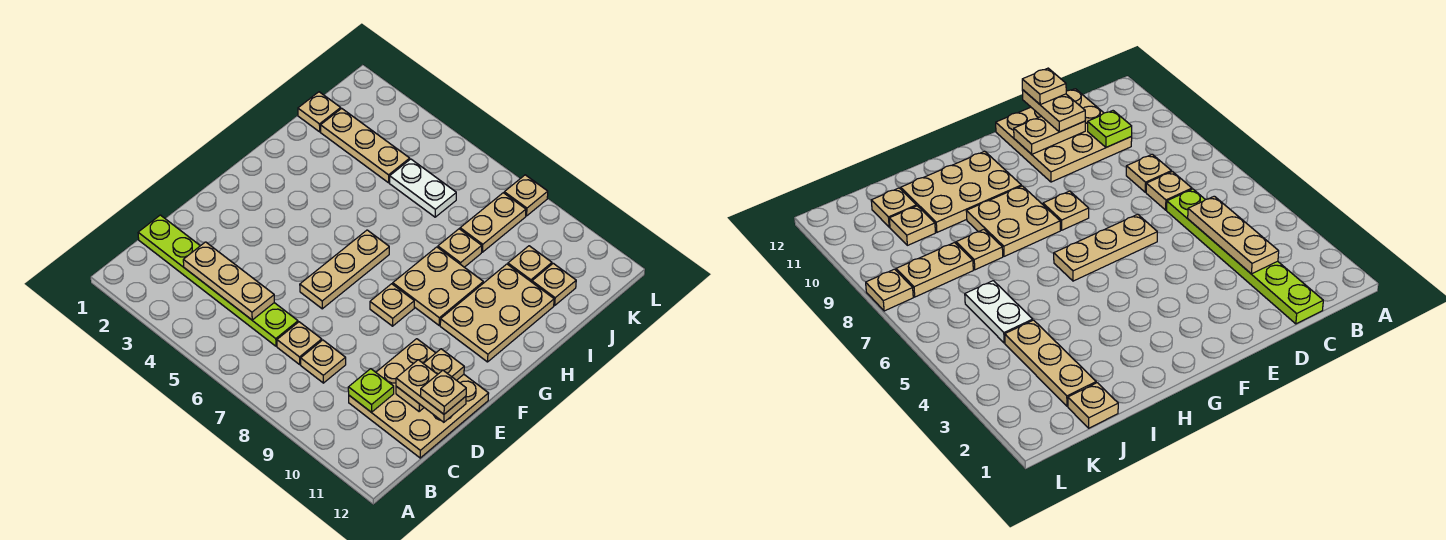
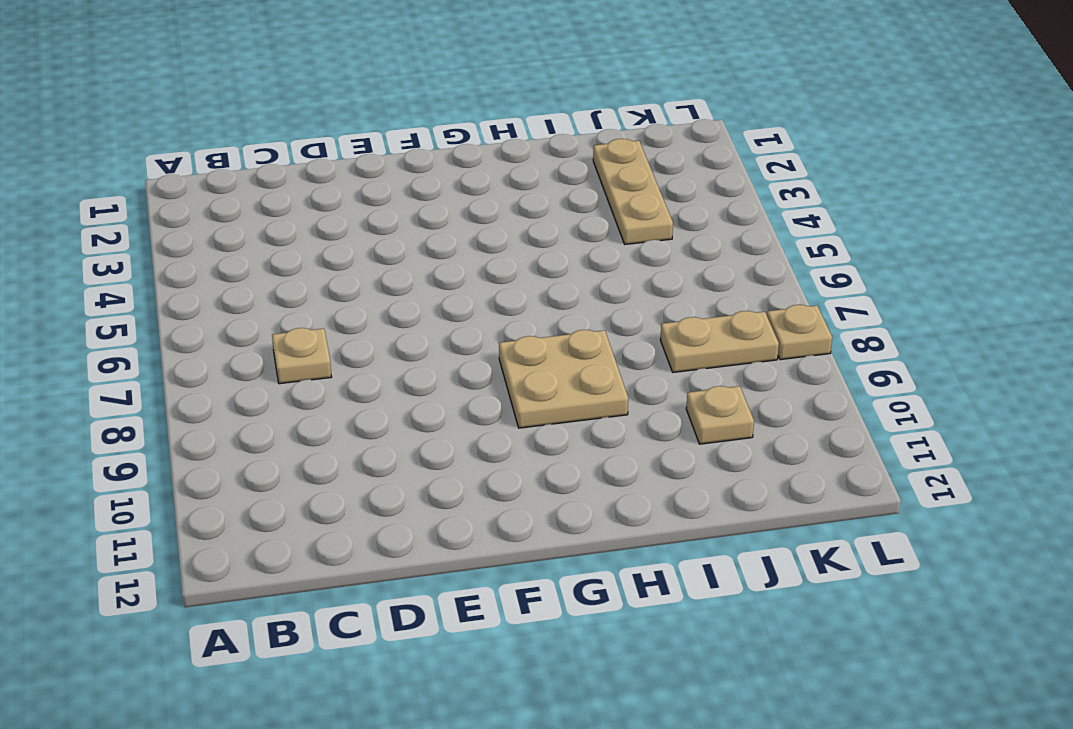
none -> lime 1x6 plate [138,215,298,346]
none -> tan 1x1 plate [301,340,346,383]
none -> tan 3x3 plate [349,339,489,458]

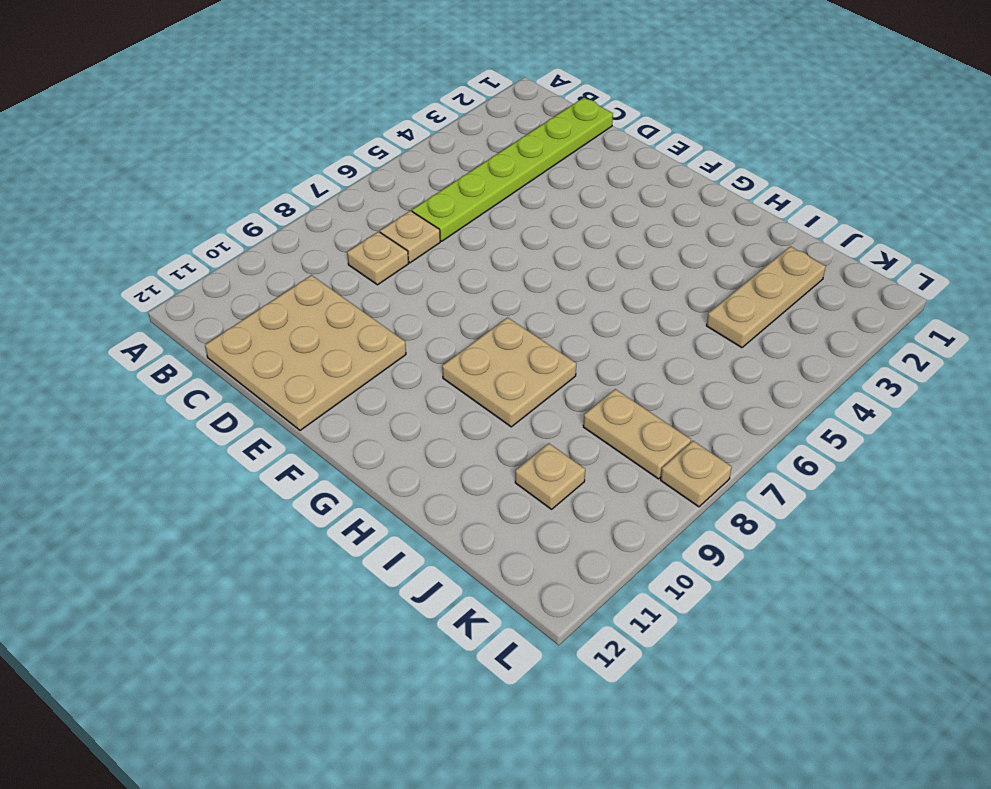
none -> tan 1x3 plate [300,230,389,309]
none -> tan 1x1 plate [370,284,414,326]
none -> tan 2x3 plate [440,264,554,362]

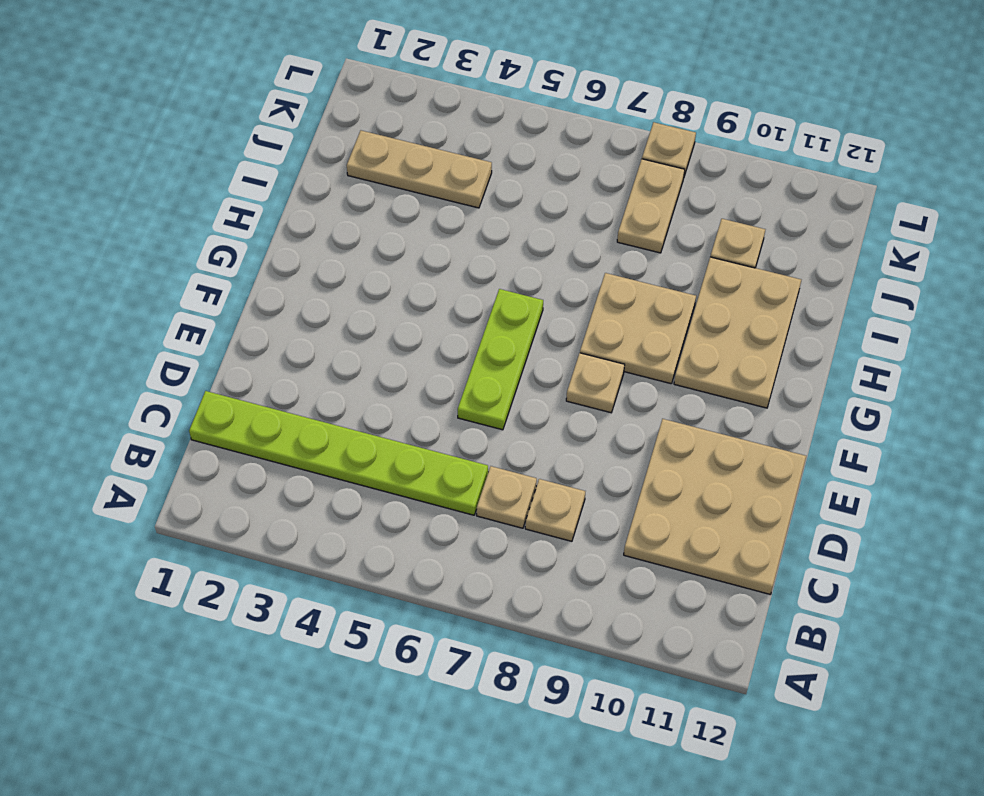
lime 1x3 plate [458,289,543,430] -> tan 1x3 plate [300,230,389,309]
none -> tan 1x1 plate [438,229,482,267]
none -> tan 1x1 plate [298,92,341,132]
none -> white 1x2 plate [390,159,456,217]

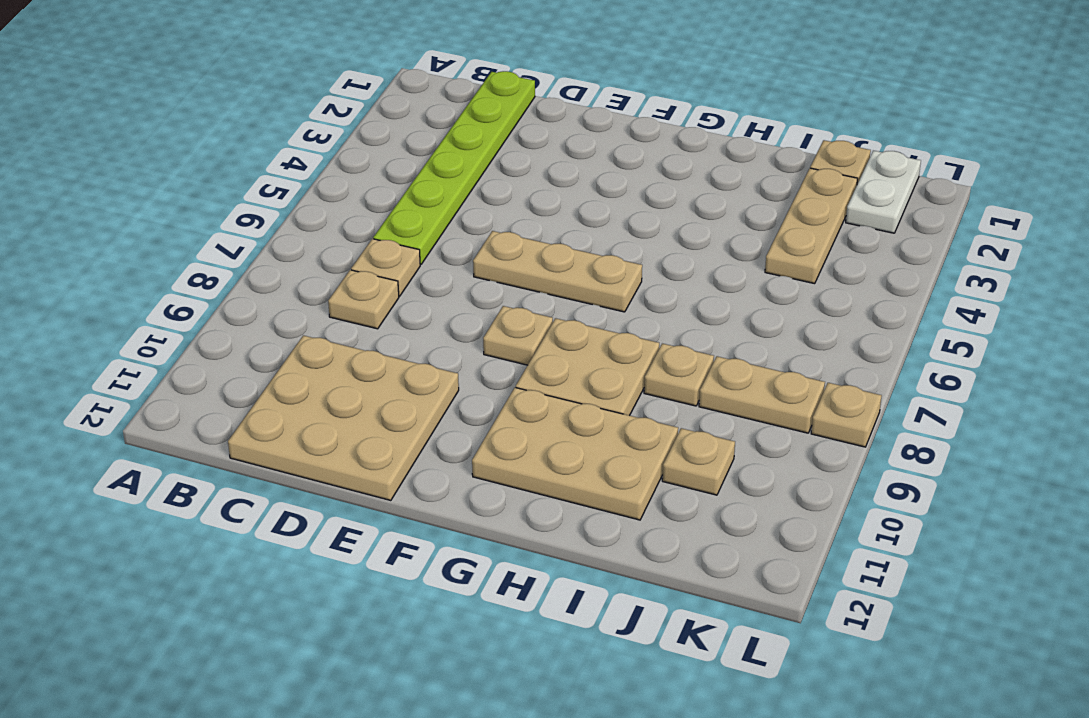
white 1x2 plate [846,151,921,233] -> white 1x2 plate moved to [390,159,456,217]
none -> tan 1x1 plate [532,263,576,305]
none -> tan 1x3 plate [183,242,274,320]
none -> lime 1x1 plate [348,369,394,412]

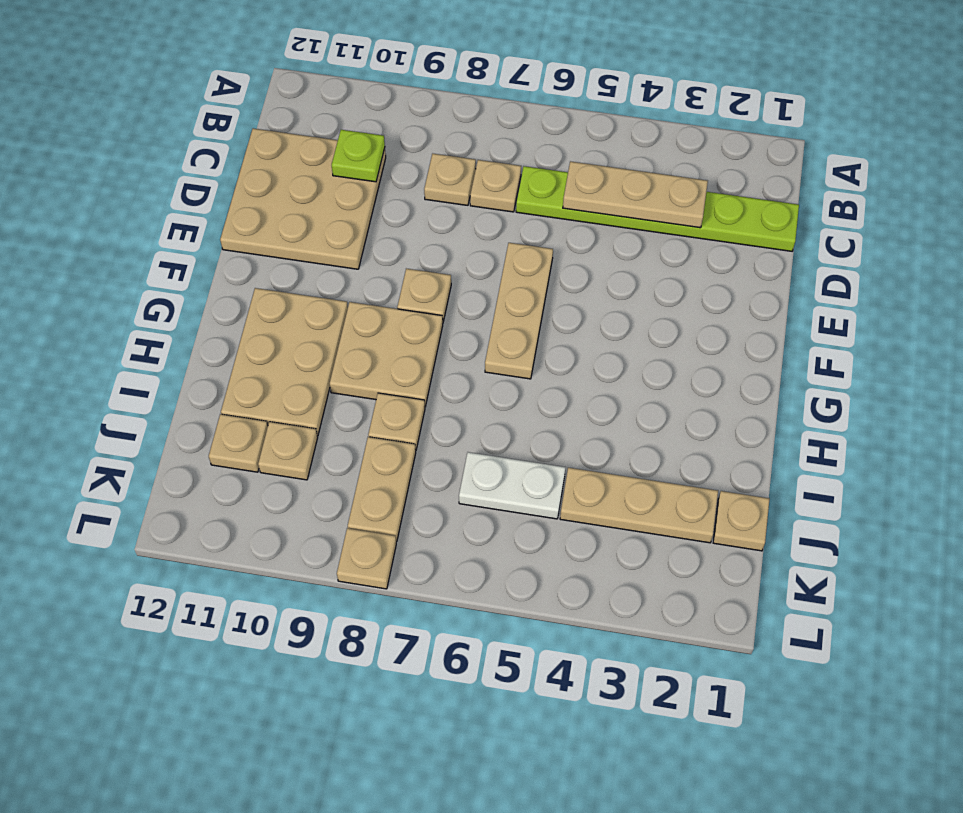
none -> tan 1x2 plate [396,349,464,412]
none -> tan 1x2 plate [396,360,466,422]
none -> tan 1x1 plate [421,370,466,414]

